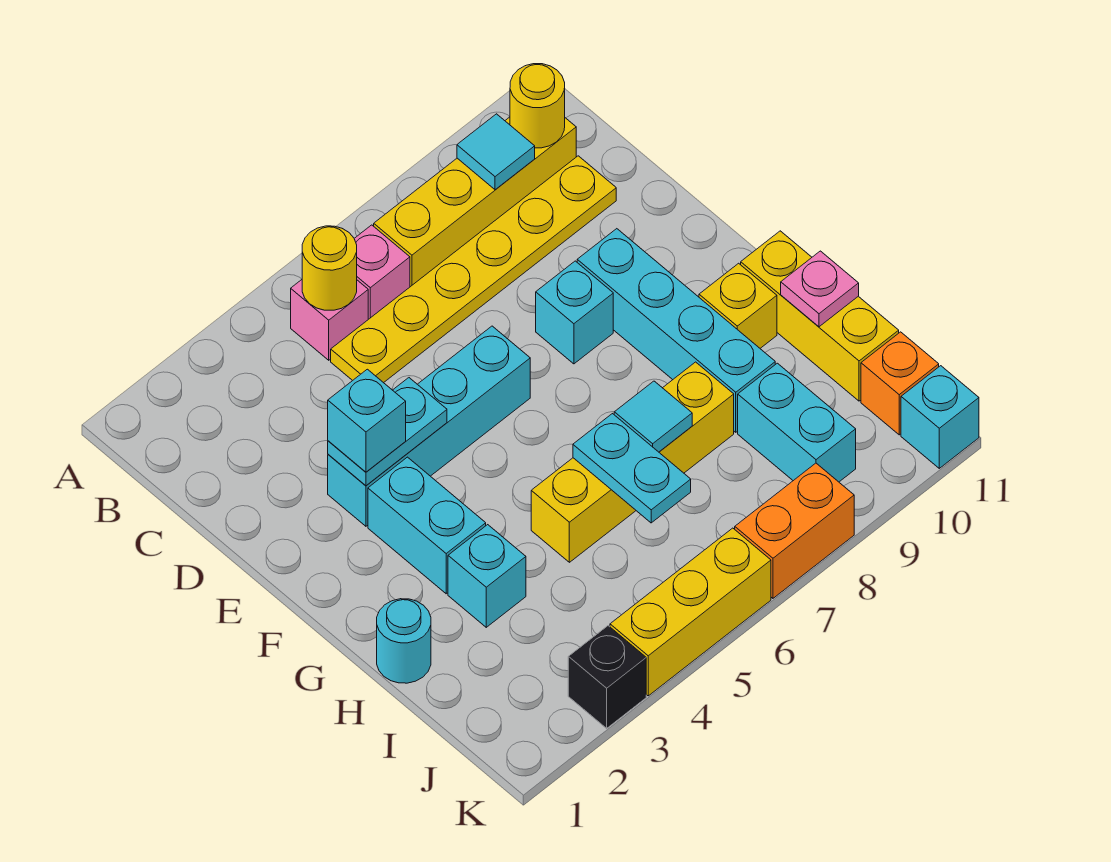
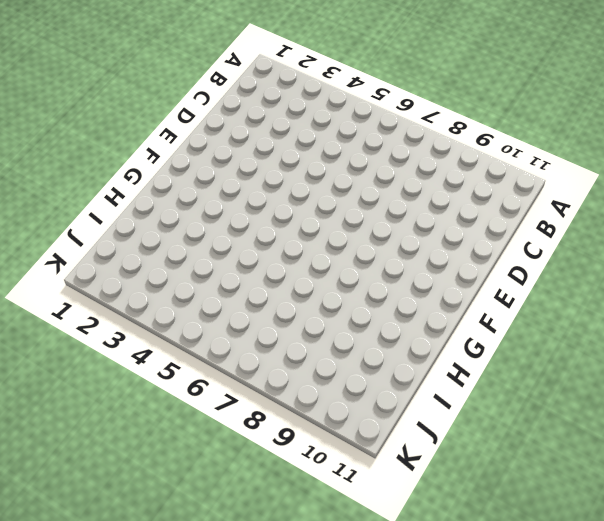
none -> pink 1x1 brick [291,280,368,360]
none -> pink 1x1 brick [354,225,410,319]
none -> yellow 1x4 brick [374,117,576,287]

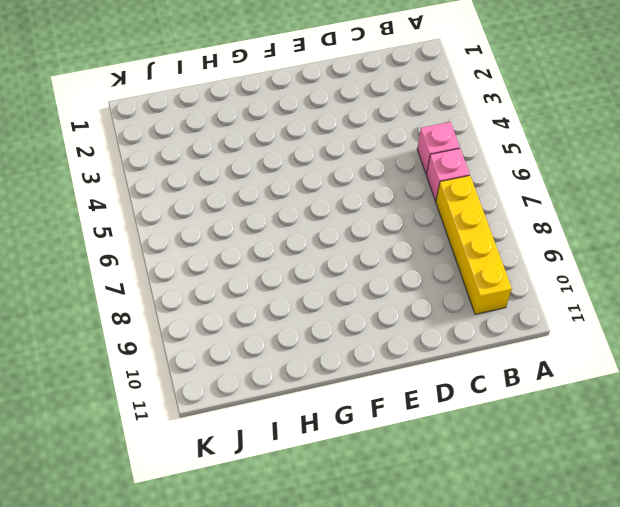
none -> yellow 1x6 plate [331,156,616,383]
none -> cyan 1x4 brick [328,326,530,526]
none -> cyan 1x1 brick [536,261,613,364]

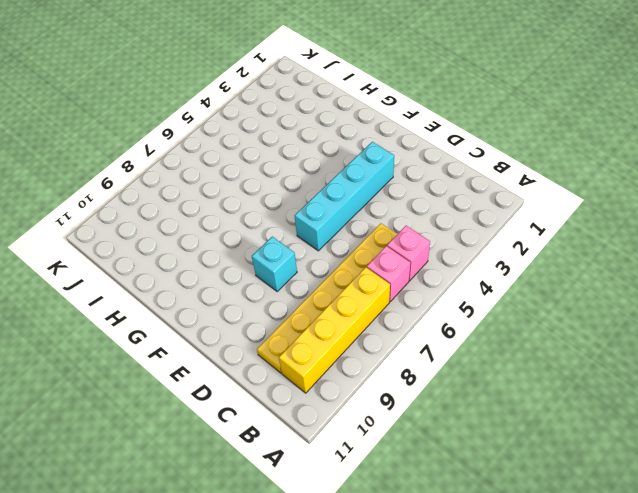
none -> cyan 1x4 brick [577,229,775,432]
none -> cyan 1x2 brick [368,457,486,594]
none -> yellow 1x1 brick [699,263,777,348]

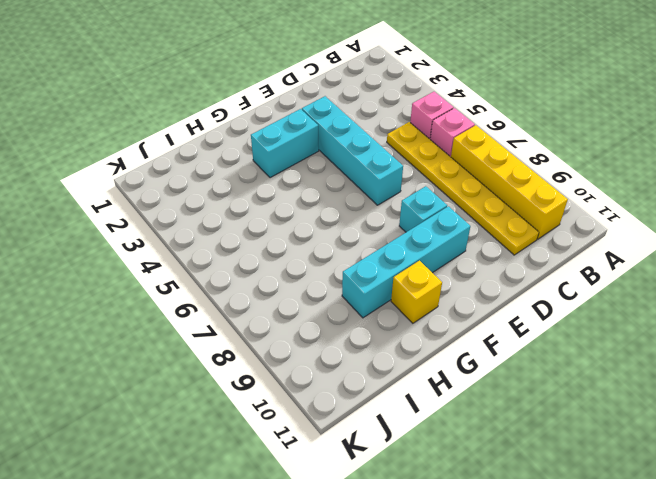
none -> yellow 1x3 brick [741,231,899,401]
none -> cyan 1x1 round brick [377,599,431,683]
none -> cyan 1x1 brick [448,525,526,627]

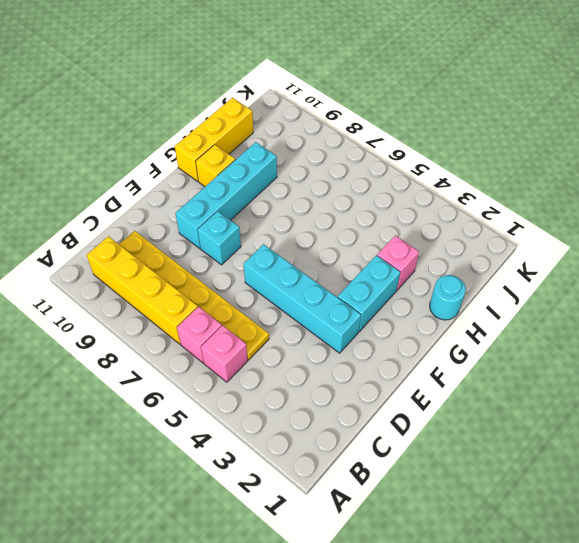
pink 1x1 brick [377,236,419,290] -> cyan 1x1 brick [448,525,526,627]
none -> yellow 1x4 brick [531,362,734,562]
none -> cyan 1x2 brick [738,363,856,482]
none -> orange 1x1 brick [861,332,939,435]

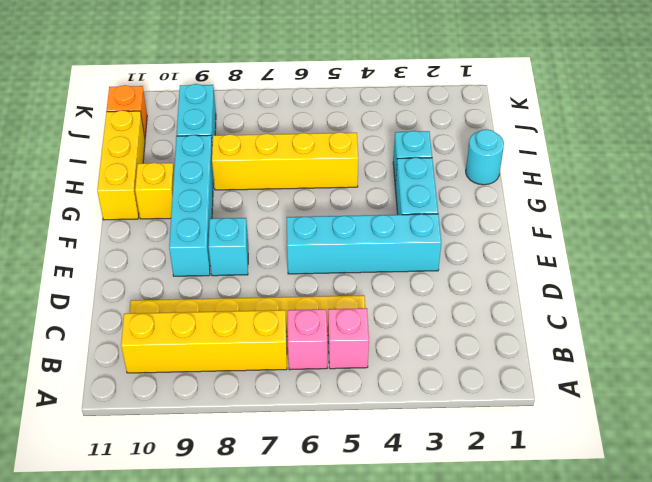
none -> black 1x1 brick [568,626,646,728]
none -> yellow 1x3 brick [610,528,771,696]
none -> orange 1x2 brick [735,463,854,598]

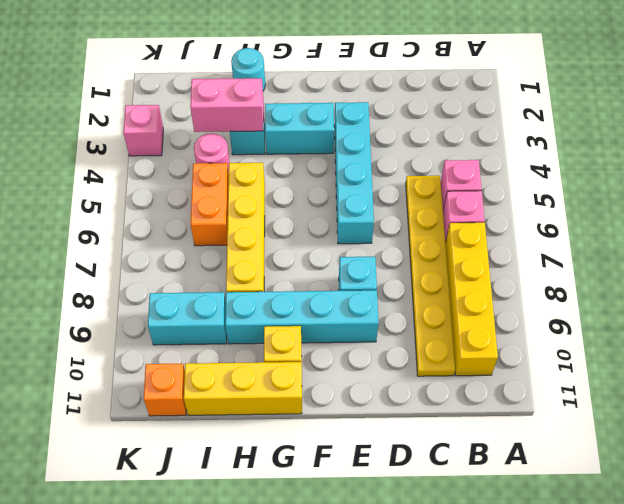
pink 1x2 brick [190,78,264,132] -> none
pink 1x1 round brick [194,133,229,173] -> none
orange 1x2 brick [191,163,229,246] -> orange 1x2 brick moved to [735,463,854,598]
pink 1x1 brick [123,105,163,156] -> black 1x1 brick [568,626,646,728]
none -> yellow 1x3 brick [610,528,771,696]
none -> cyan 1x1 brick [901,366,979,468]
none -> yellow 1x1 round brick [302,226,357,310]

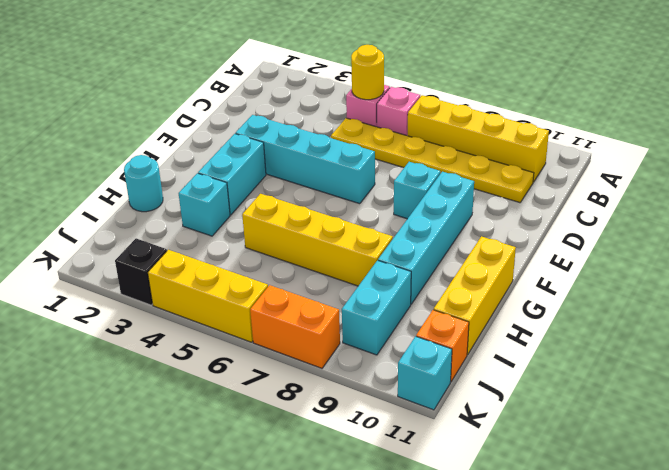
none -> yellow 1x1 brick [699,263,777,348]
none -> cyan 1x1 tile [457,114,535,190]
none -> yellow 1x1 round brick [510,64,565,148]

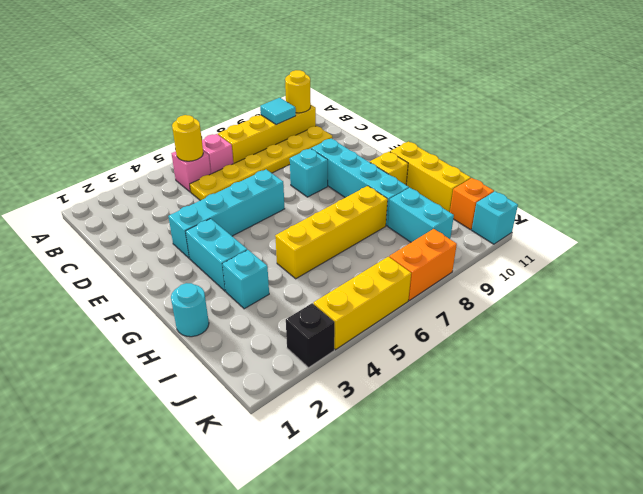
none -> cyan 1x2 plate [328,378,447,486]
none -> cyan 1x2 plate [573,414,691,523]
none -> cyan 1x1 tile [614,381,692,452]

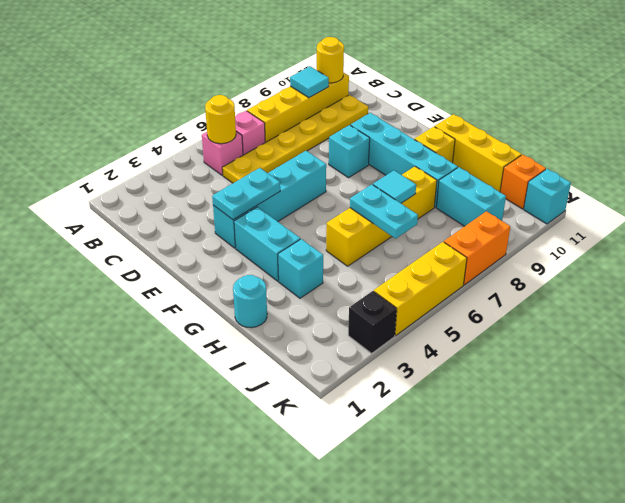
none -> pink 1x1 plate [781,251,859,327]
none -> cyan 1x1 brick [328,369,406,472]

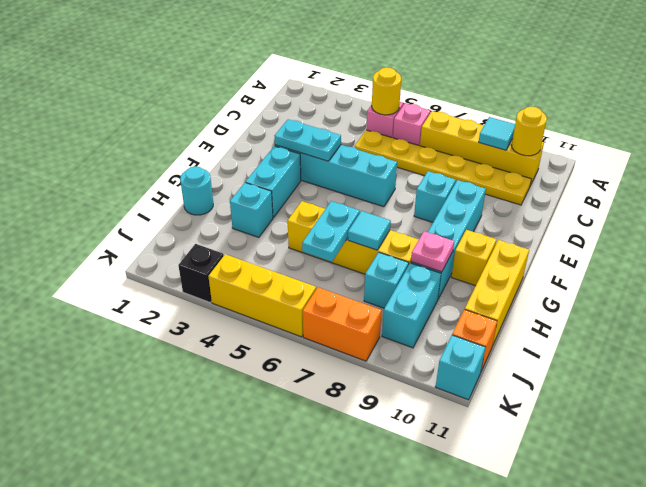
pink 1x1 plate [411,231,454,272] -> pink 1x1 plate moved to [781,251,859,327]
cyan 1x1 brick [364,252,409,308] -> cyan 1x1 brick moved to [328,369,406,472]

